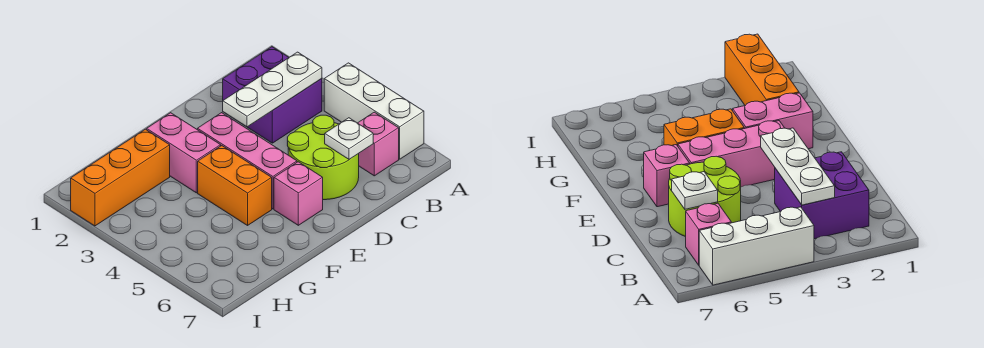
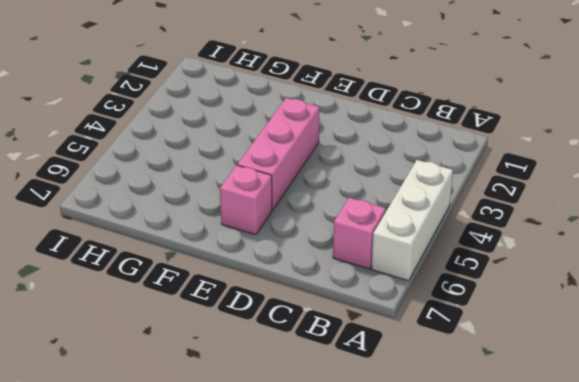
none -> purple 2x2 brick [223,47,322,143]
none -> lime 2x2 round brick [288,115,359,200]

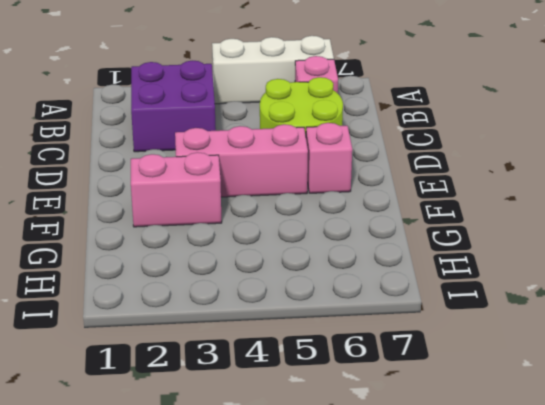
none -> orange 1x2 brick [198,146,272,225]
none -> orange 1x3 brick [71,129,170,226]

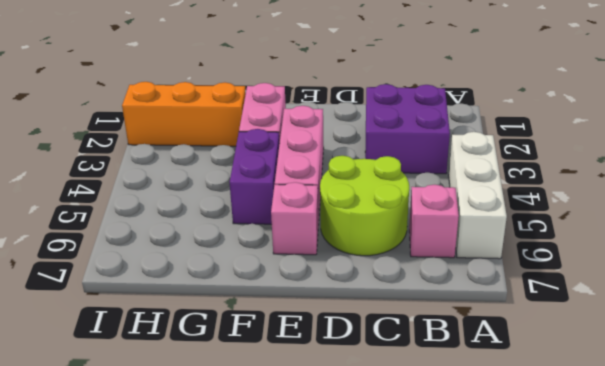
purple 1x2 brick [230,129,280,224] -> orange 1x2 brick [198,146,272,225]
none -> white 1x3 plate [223,52,322,127]
none -> white 1x1 plate [325,118,373,159]

